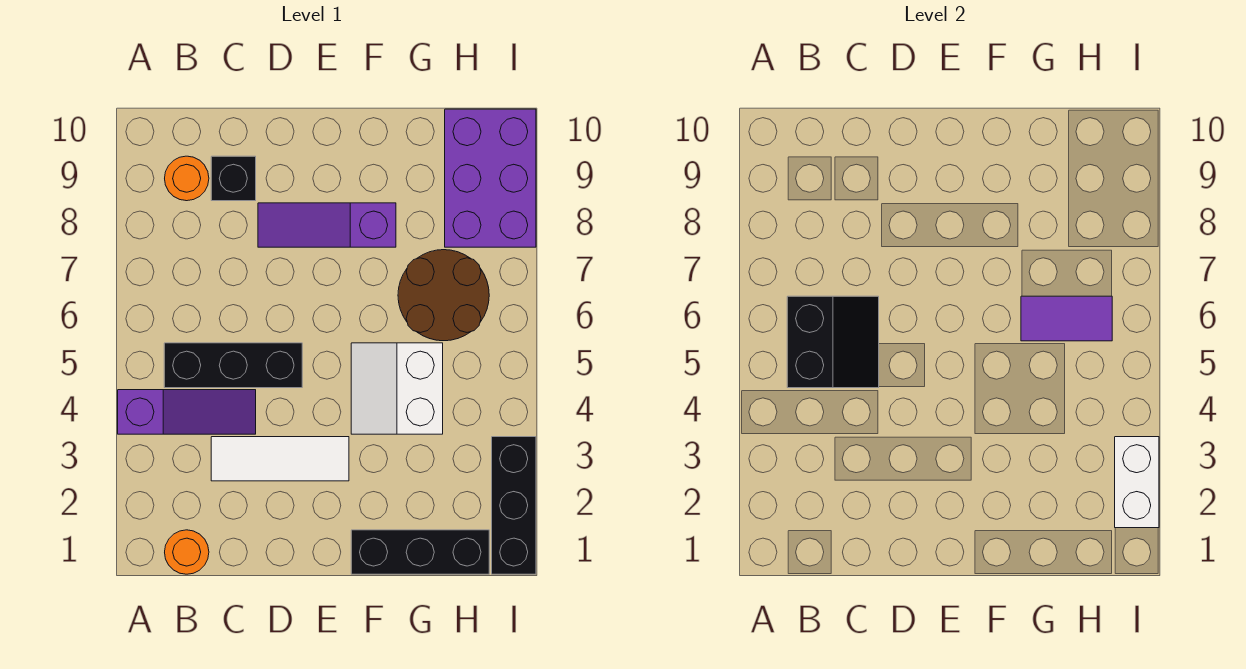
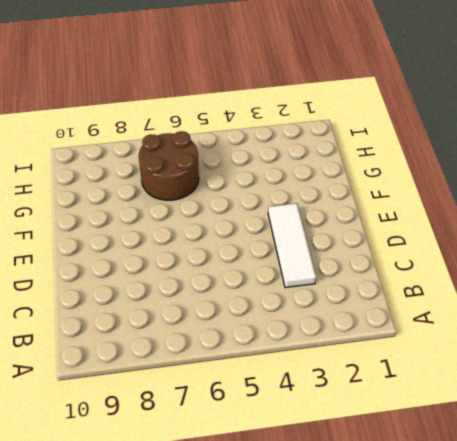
none -> purple 1x3 slope [118,390,256,434]
none -> orange 1x1 round brick [165,530,209,574]
none -> black 1x3 brick [164,343,302,388]

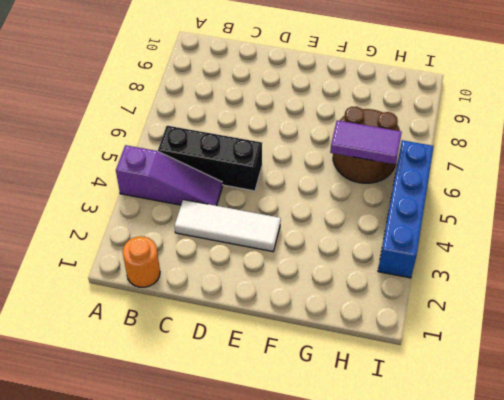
blue 1x4 brick [378,140,434,278] -> black 1x3 brick [492,437,536,574]
none -> orange 1x1 round brick [165,156,209,201]
none -> black 1x1 brick [211,156,256,201]
none -> purple 1x3 slope [258,203,396,247]

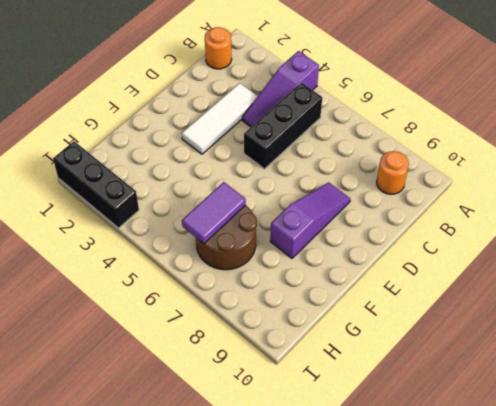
none -> black 1x1 brick [211,156,256,201]
none -> black 1x3 brick [351,530,489,574]
none -> white 2x2 slope [351,343,443,434]

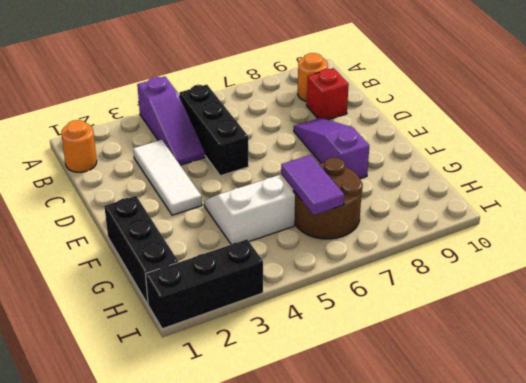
red 1x1 brick [307,68,349,120] -> black 1x1 brick [211,156,256,201]
none -> purple 2x3 brick [445,109,536,247]
none -> black 2x2 slope [787,296,879,388]
none -> white 1x2 brick [1115,437,1159,528]

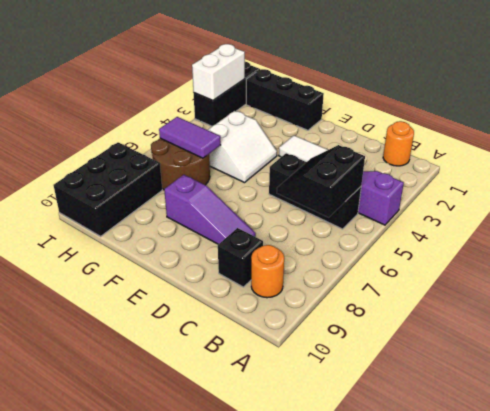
black 2x3 brick [53,142,162,236] -> purple 2x3 brick [445,109,536,247]

